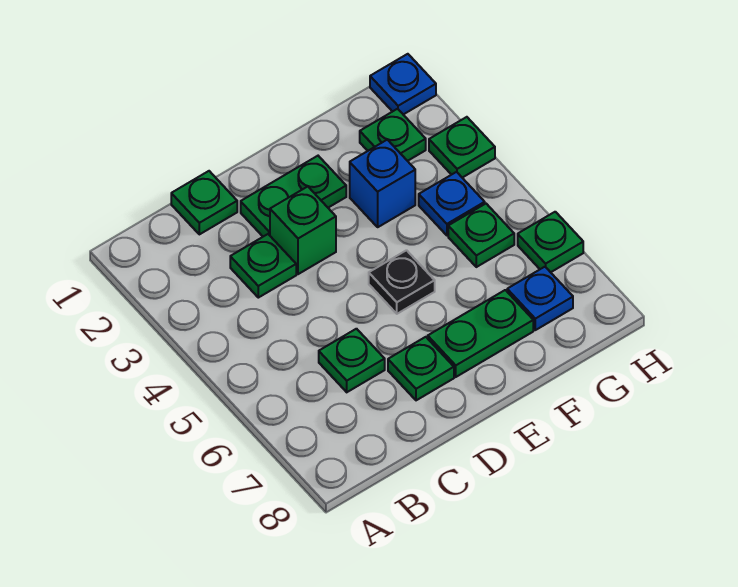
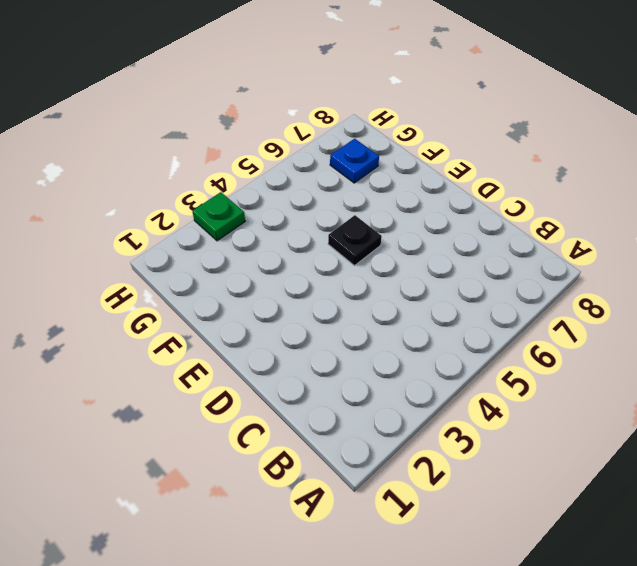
none -> green 1x1 plate [171,171,237,234]
none -> green 1x1 plate [230,234,296,298]
none -> green 1x1 plate [319,329,385,392]

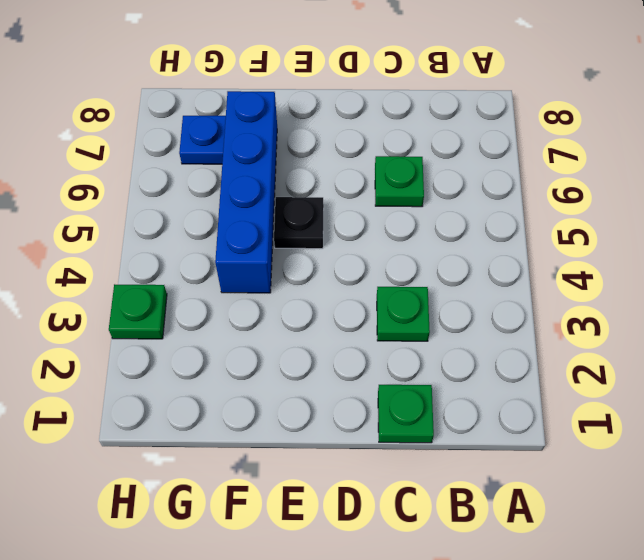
blue 1x4 brick [215,91,277,293] -> green 1x2 plate [428,290,533,377]
none -> green 1x2 plate [241,156,346,237]
none -> green 1x1 brick [270,187,336,274]
none -> green 1x1 plate [388,337,454,400]

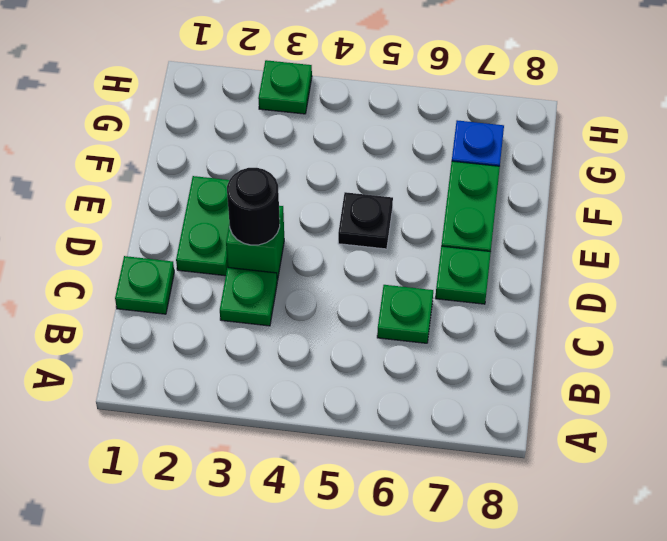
black 1x1 round brick [227,168,280,245] -> none
none -> blue 1x1 brick [350,140,415,227]
none -> green 1x1 plate [360,109,426,161]
none -> blue 1x1 plate [419,172,485,235]

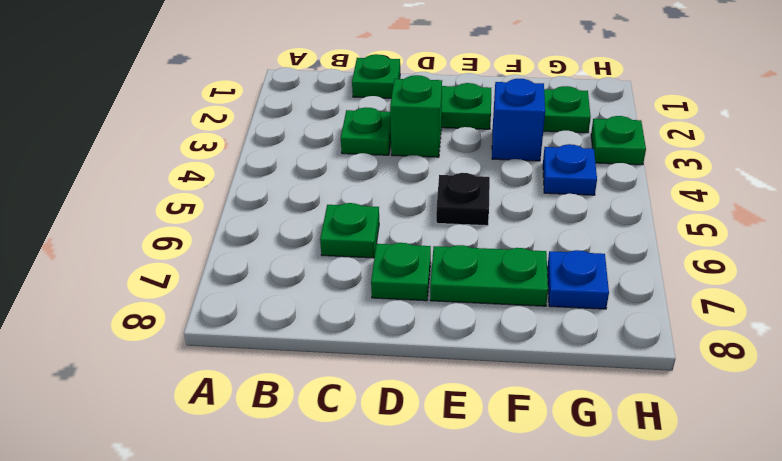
none -> green 1x1 plate [448,204,514,267]
none -> blue 1x1 plate [370,54,436,115]
none -> green 1x1 plate [518,212,583,272]

